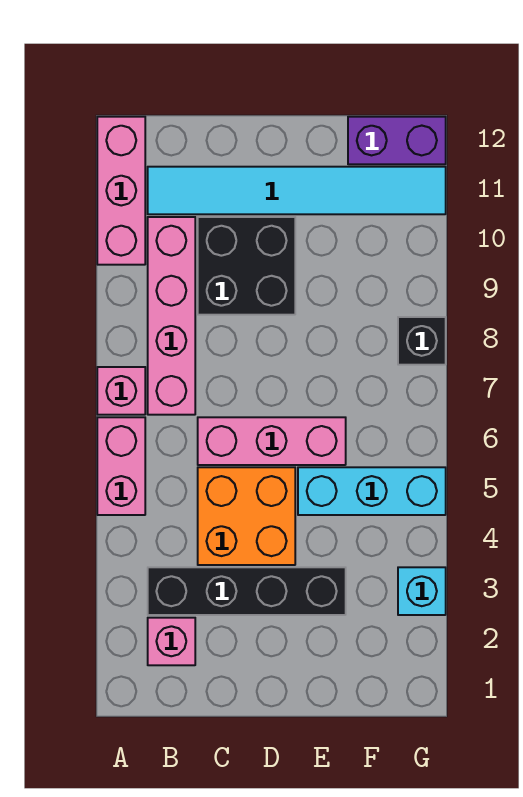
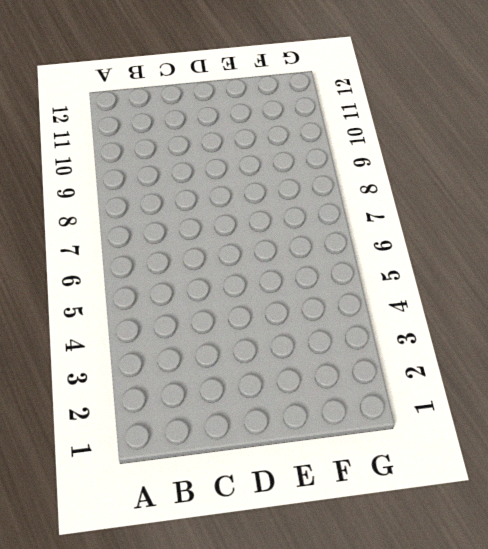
none -> pink 1x2 brick [97,417,145,515]
none -> pink 1x1 brick [97,367,145,415]
none -> pink 1x3 brick [97,117,145,265]

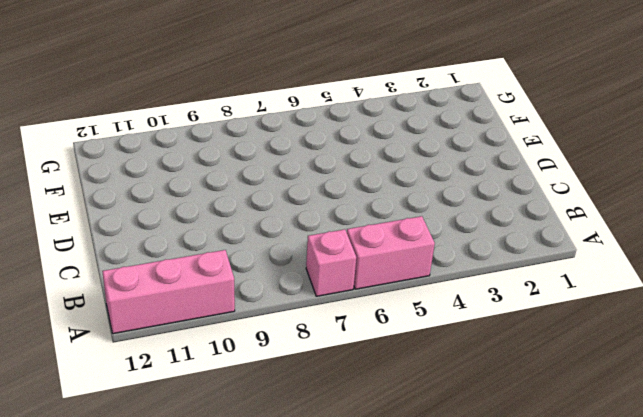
none -> pink 1x1 brick [148,618,195,665]
none -> black 1x4 brick [148,567,346,615]
none -> pink 1x4 brick [148,217,195,415]

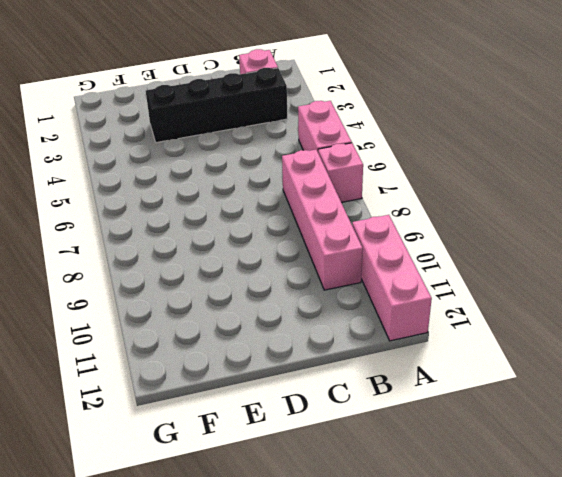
none -> cyan 1x6 tile [148,167,446,214]
none -> orange 2x2 brick [198,467,295,565]
none -> pink 1x3 brick [198,417,346,465]

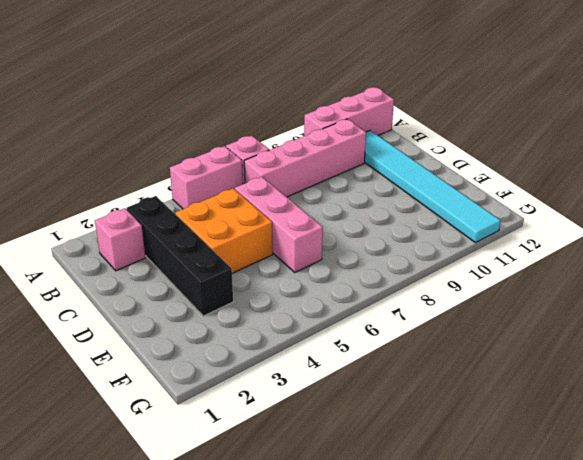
none -> black 2x2 brick [198,217,295,315]
none -> cyan 1x3 brick [298,467,446,515]
none -> purple 1x2 brick [348,117,446,164]

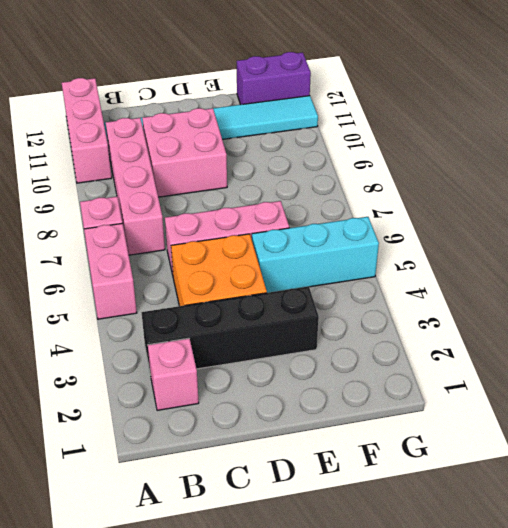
pink 2x2 brick [142,108,227,197] -> black 2x2 brick [198,217,295,315]
none -> cyan 1x1 brick [398,567,446,615]
none -> black 1x1 brick [398,317,446,365]

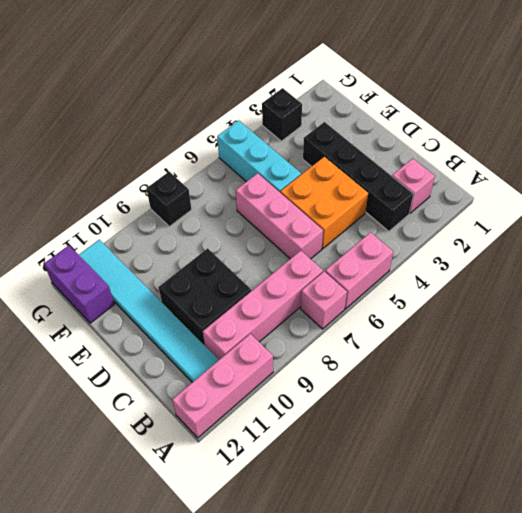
black 1x1 brick [262,88,302,141] -> cyan 1x1 brick [398,567,446,615]

